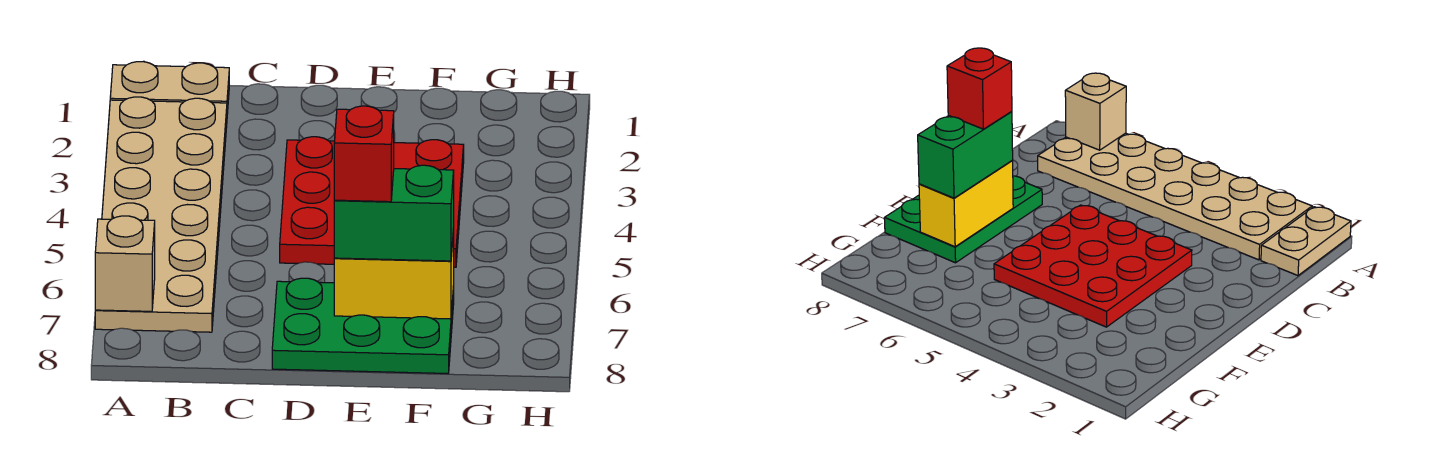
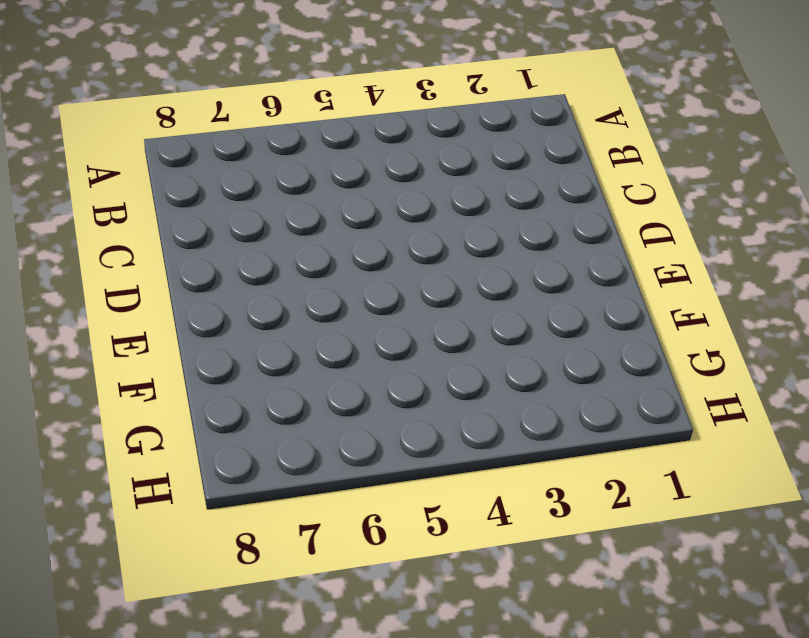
none -> tan 1x2 plate [110,62,229,114]
none -> tan 2x6 plate [95,97,227,332]

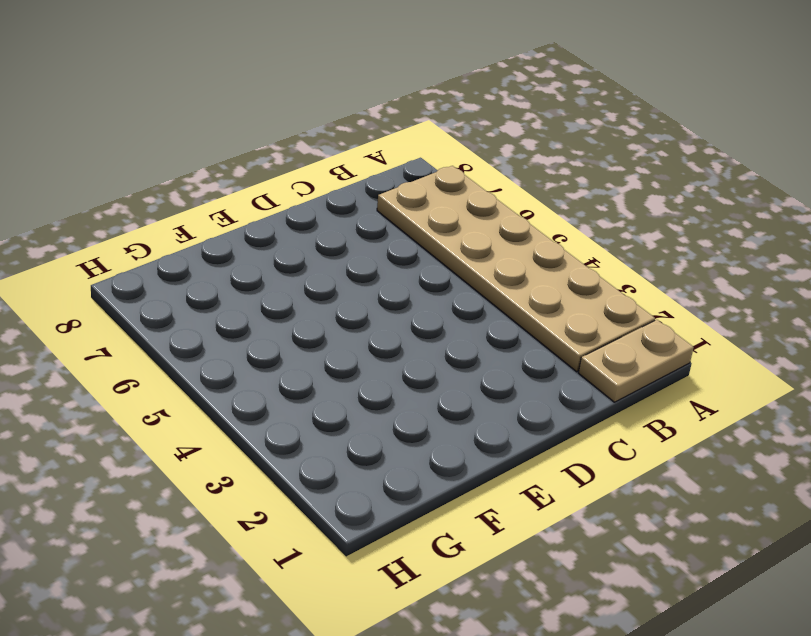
none -> red 3x3 plate [280,137,464,267]
none -> green 2x3 plate [272,278,454,373]

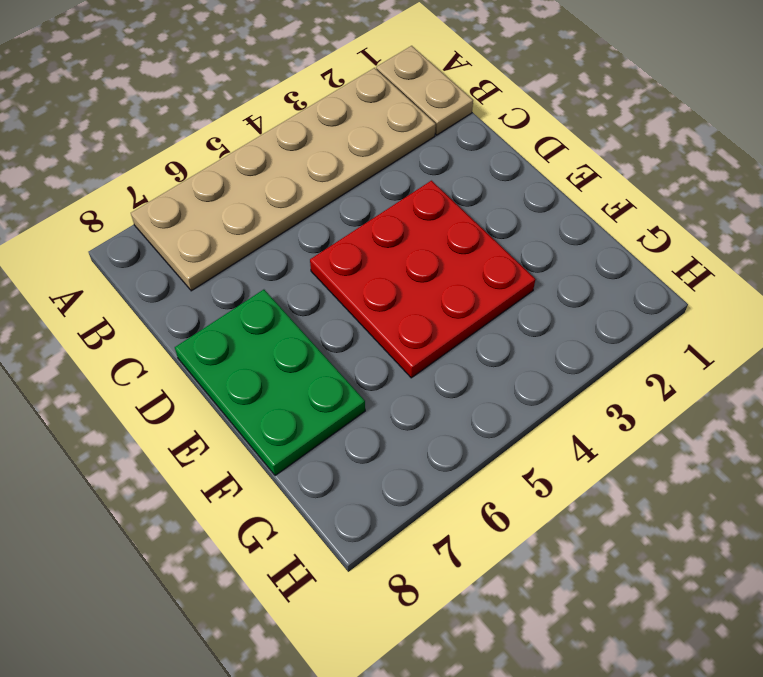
none -> tan 1x1 brick [95,216,155,311]
none -> yellow 1x2 brick [334,229,454,319]

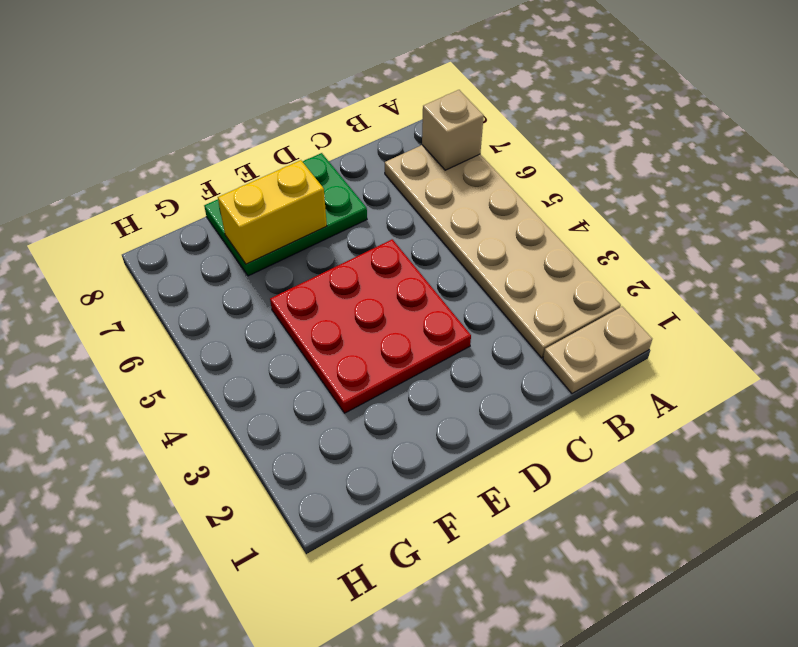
none -> green 1x2 brick [334,165,454,261]
none -> red 1x1 brick [334,106,394,202]

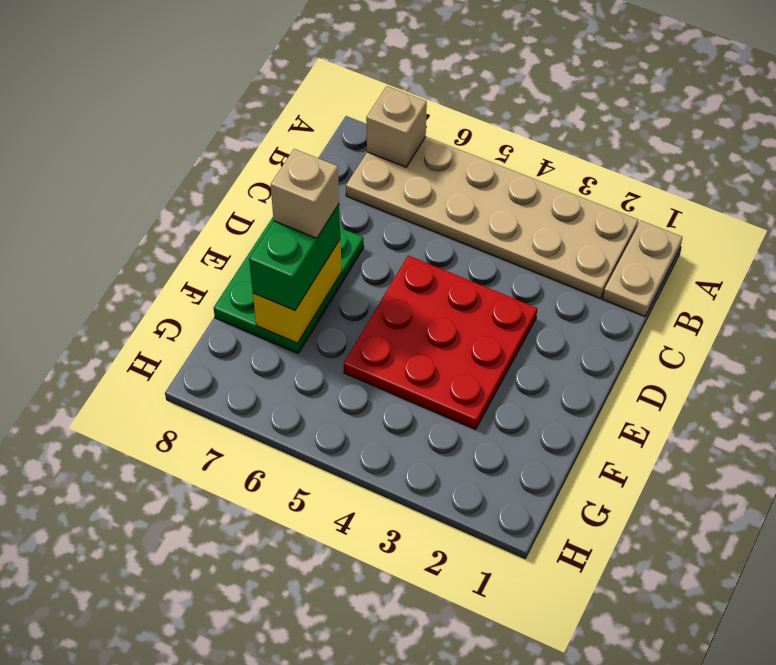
tan 1x1 brick [271,149,339,238] -> red 1x1 brick [334,106,394,202]

